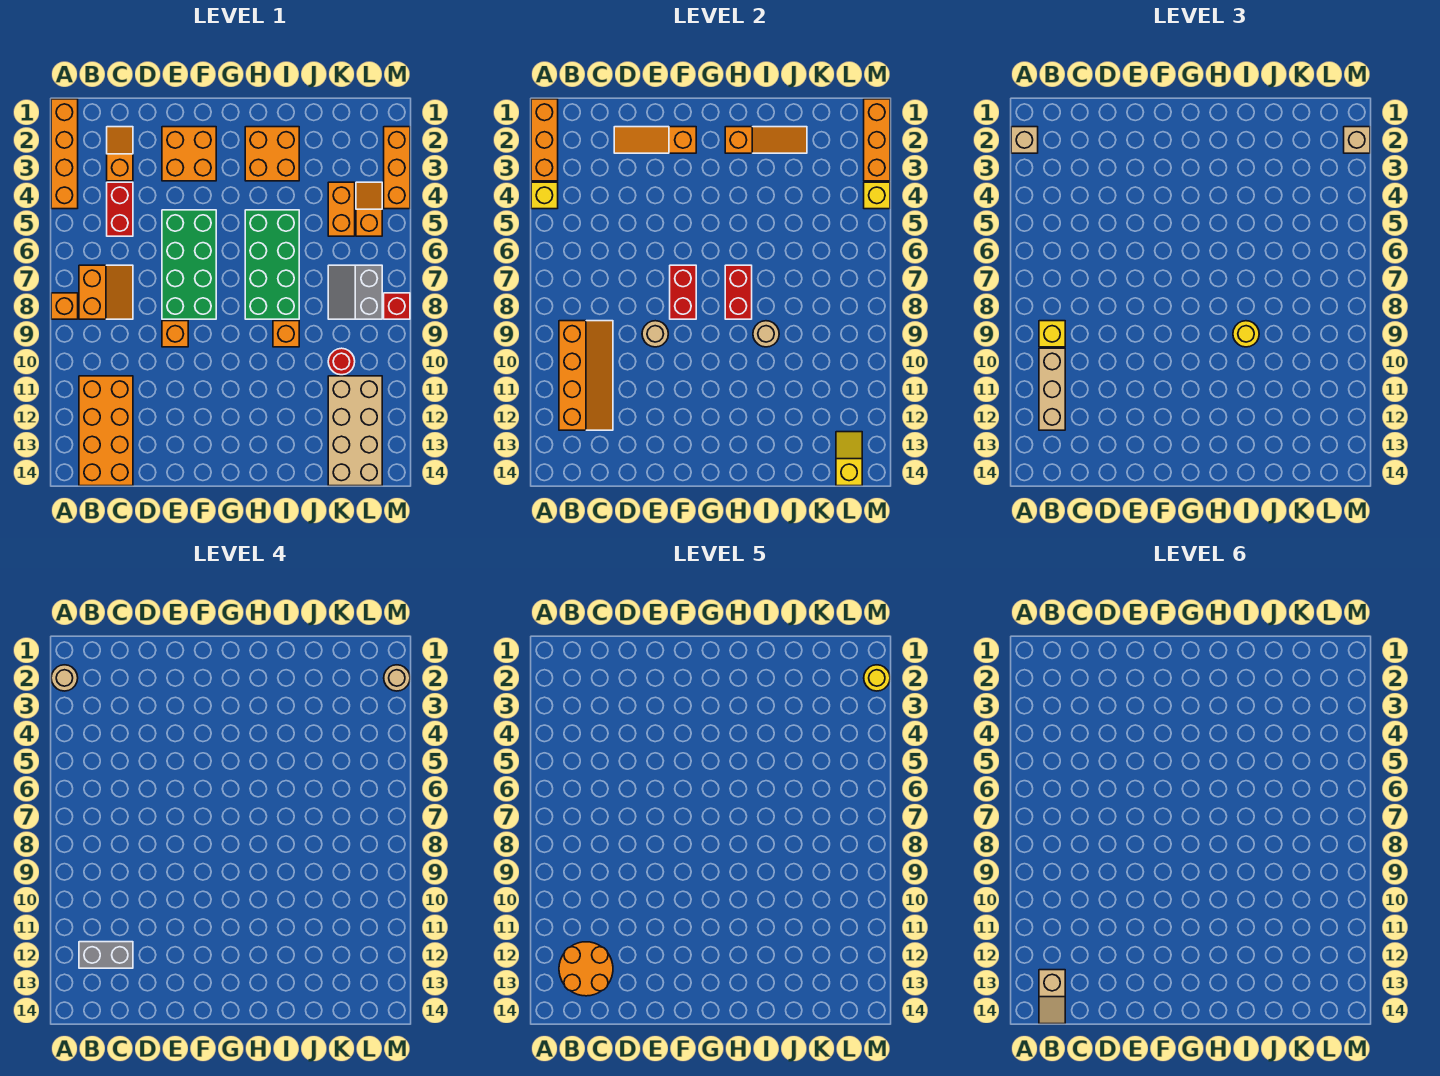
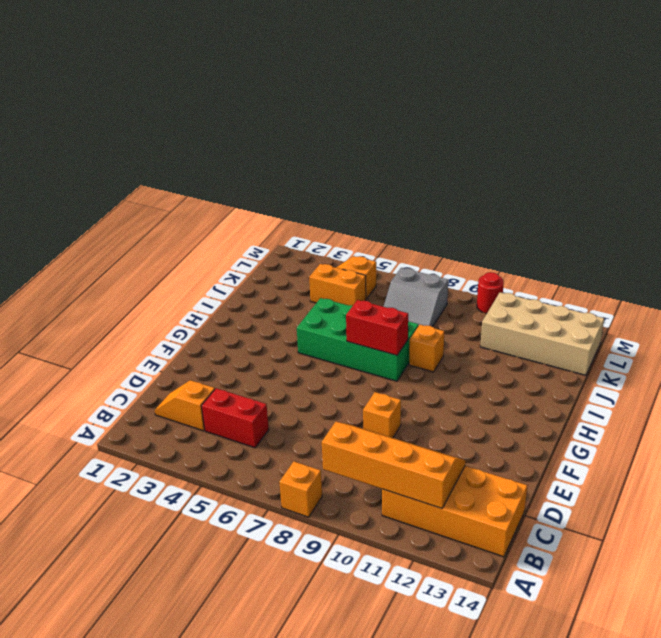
red 1x1 round brick [477,272,504,314] -> red 1x1 round brick moved to [328,348,355,375]
none -> orange 1x4 brick [51,99,78,209]
none -> orange 2x2 slope [79,265,133,319]
none -> orange 2x2 brick [162,127,216,181]
none -> green 2x4 brick [162,210,216,319]

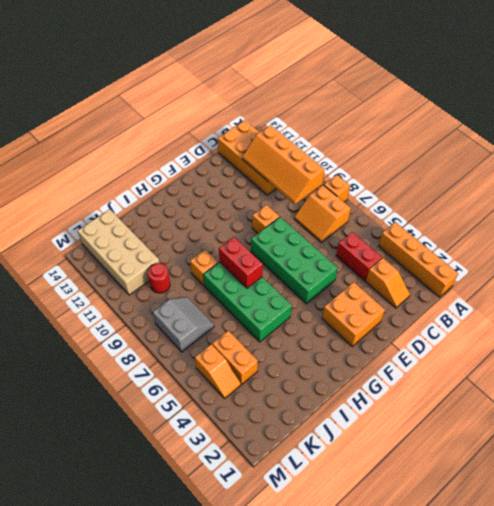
none -> orange 2x2 brick [245,127,299,181]
none -> orange 1x3 brick [384,127,410,209]
none -> red 1x1 brick [384,293,410,319]
none -> orange 1x3 brick [531,99,558,181]

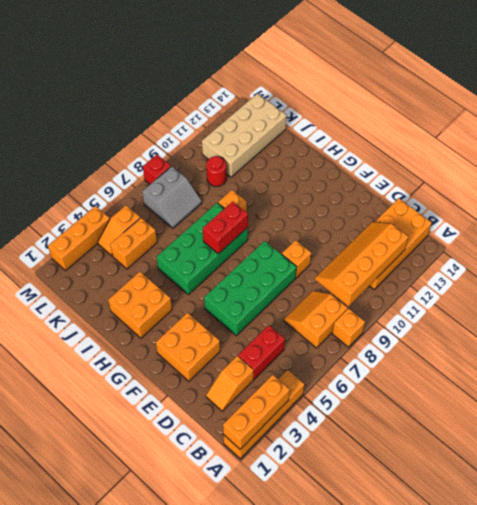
none -> yellow 1x1 brick [531,182,558,209]
none -> orange 1x3 slope [614,127,696,153]
none -> tan 1x1 round brick [642,321,668,347]
none -> red 1x2 brick [670,265,696,319]

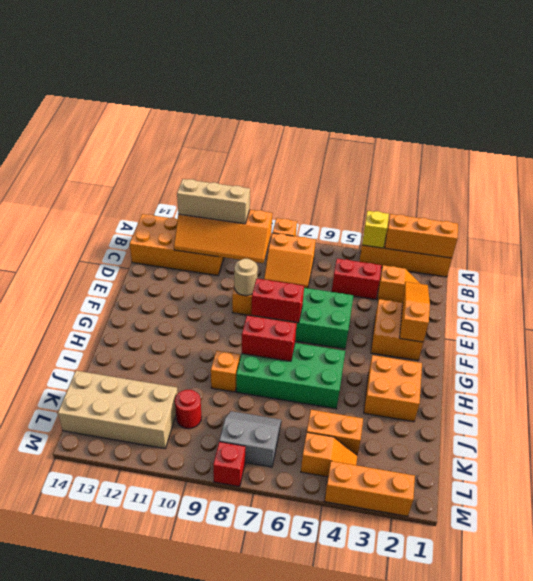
none -> orange 1x3 slope [725,127,807,153]
none -> tan 1x1 round brick [753,321,779,347]
none -> yellow 1x2 slope [836,432,862,486]
none -> orange 1x3 brick [864,99,890,181]

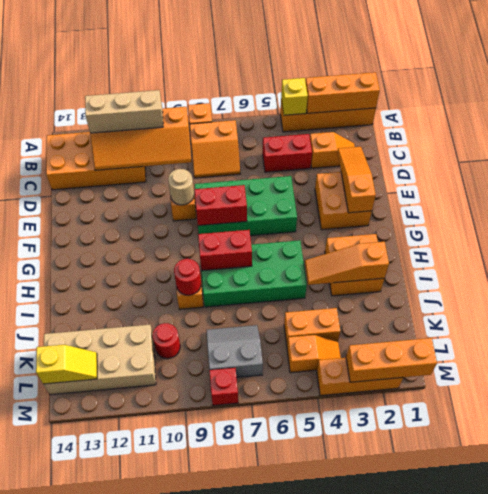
orange 1x3 slope [305,242,389,285] -> orange 1x3 slope turned to [725,127,807,153]
red 1x1 round brick [174,259,201,295] -> tan 1x1 round brick [753,321,779,347]
none -> yellow 1x1 brick [864,182,890,209]
none -> tan 1x1 brick [1011,127,1038,153]
none -> yellow 1x1 brick [1039,321,1065,347]
none -> yellow 1x1 round brick [1233,321,1259,347]

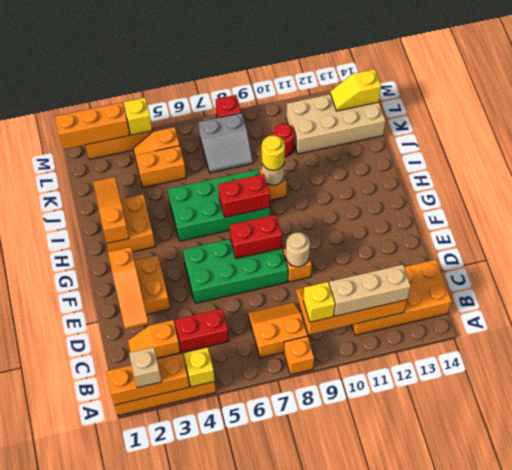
none -> tan 1x1 brick [1344,127,1370,153]
none -> tan 1x1 round brick [51,665,78,691]
none -> grey 1x2 brick [79,942,133,968]
none -> tan 1x1 round brick [384,665,410,691]

